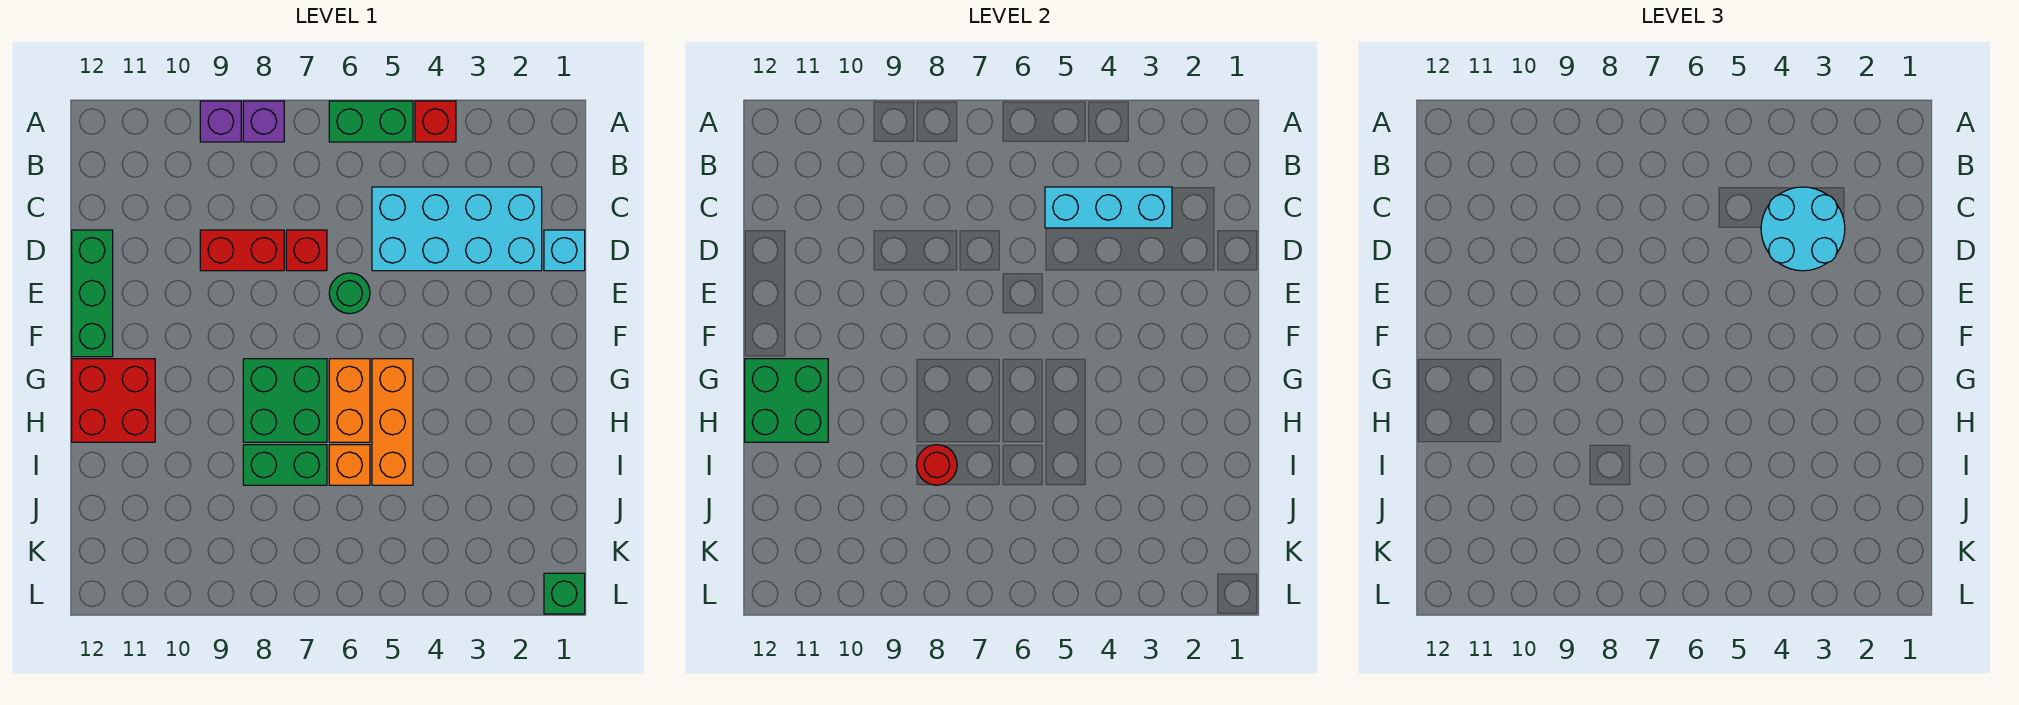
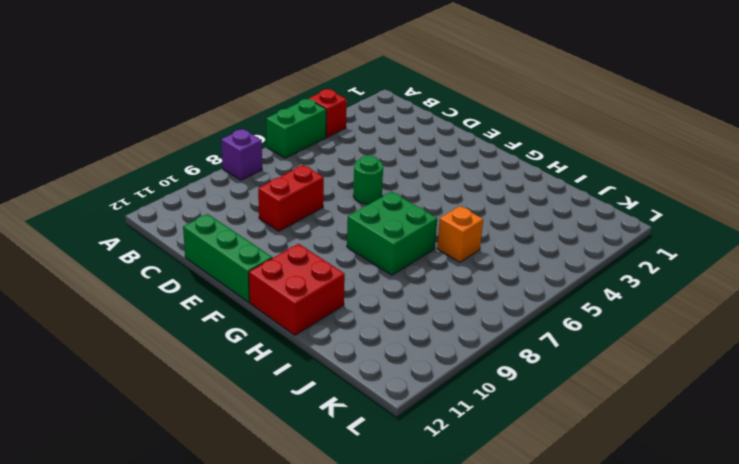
none -> purple 1x1 brick [200,101,241,142]
none -> cyan 2x4 brick [372,187,542,271]
none -> cyan 1x1 brick [544,230,585,271]

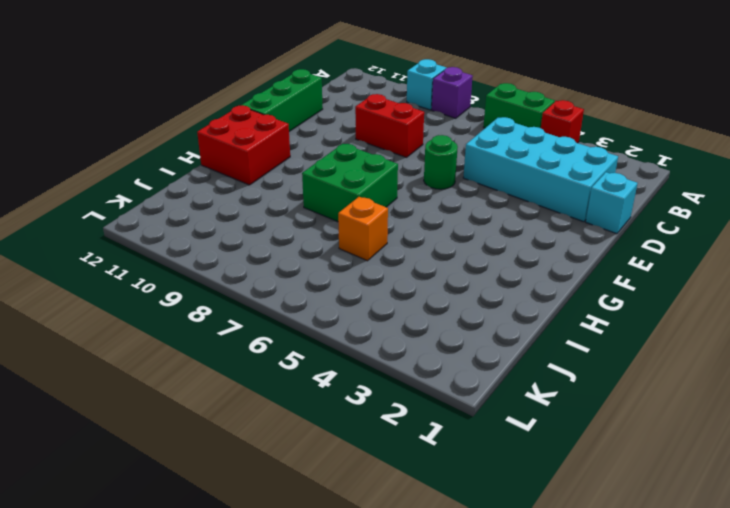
cyan 1x1 brick [407,59,446,110] -> purple 1x1 brick [200,101,241,142]
none -> red 1x1 brick [286,230,327,271]
none -> orange 1x3 brick [372,359,413,485]
none -> orange 1x2 brick [329,359,370,442]

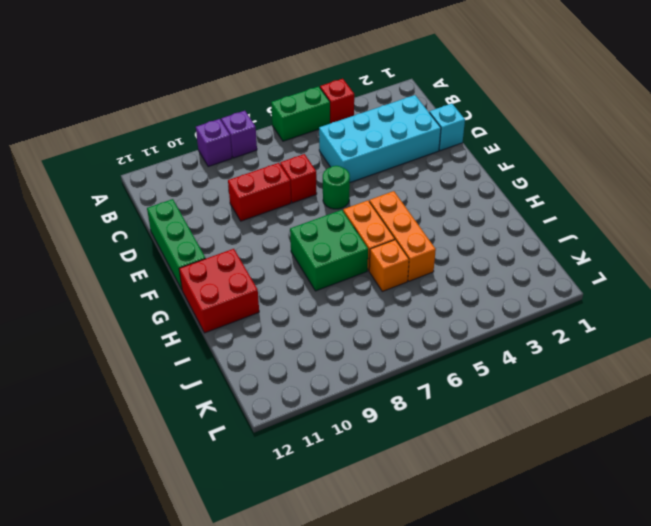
none -> green 1x2 brick [243,445,327,485]
none -> green 1x1 brick [544,573,585,614]
none -> cyan 1x3 brick [1045,187,1172,228]

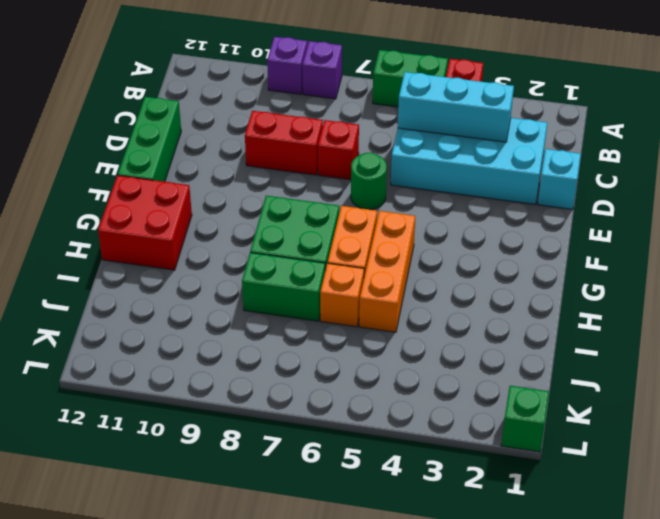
none -> green 2x2 brick [745,359,828,442]
none -> red 1x1 round brick [916,445,957,485]
none -> cyan 2x2 round brick [1761,187,1845,271]

